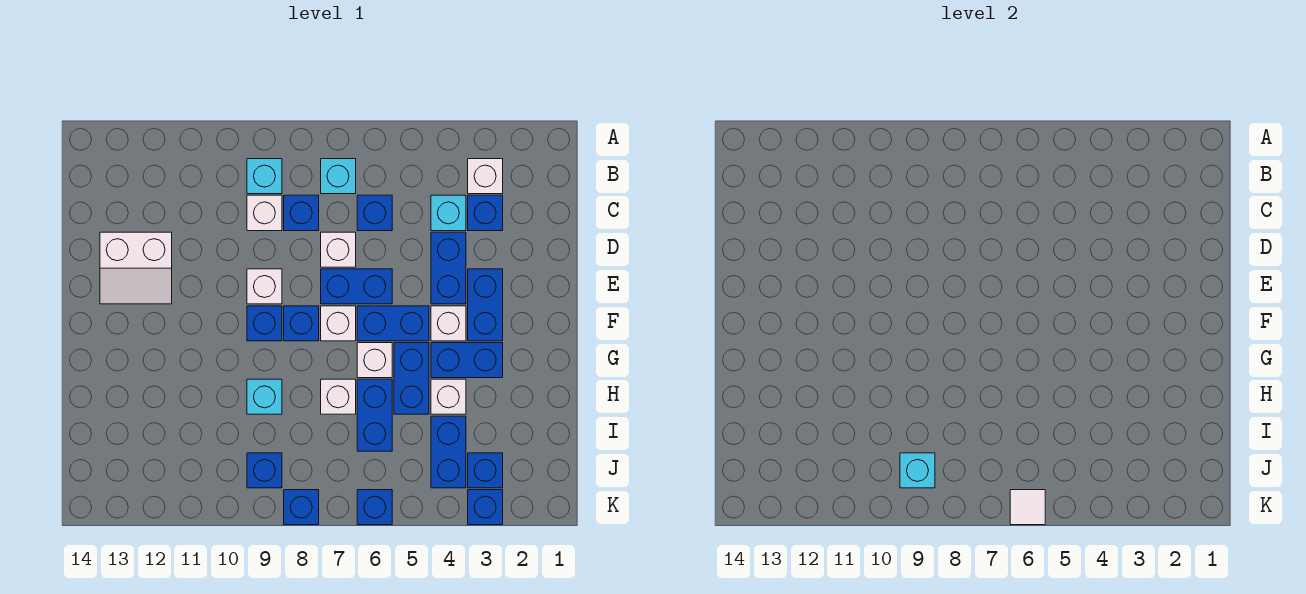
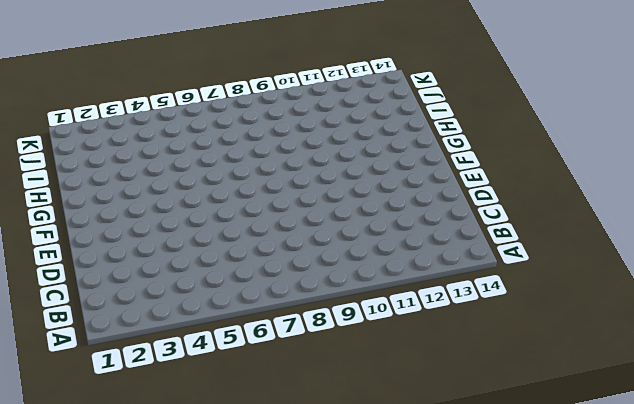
none -> white 1x1 brick [468,159,503,194]
none -> cyan 1x1 brick [321,159,356,194]
none -> cyan 1x1 brick [247,159,282,194]
none -> blue 1x1 brick [468,195,503,231]

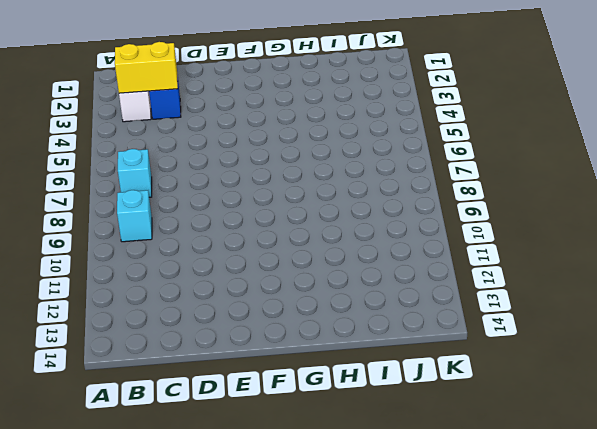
yellow 1x2 brick [115,42,178,93] -> none
none -> cyan 1x1 brick [431,195,466,231]
none -> blue 1x1 brick [357,195,392,231]
none -> blue 1x1 brick [284,195,319,231]
none -> white 1x1 brick [247,195,282,231]

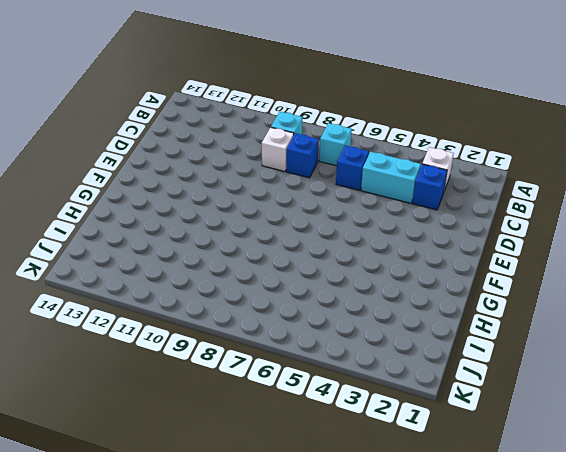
cyan 1x2 brick [361,152,421,203] -> cyan 1x1 brick [431,195,466,231]
none -> blue 1x2 brick [431,232,466,304]
none -> white 1x1 brick [321,232,356,267]
none -> white 2x2 slope [100,232,172,304]
none -> blue 1x2 brick [468,269,503,341]

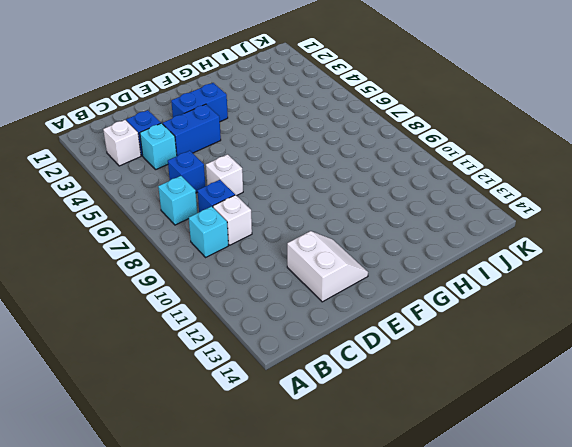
none -> blue 1x2 brick [321,269,392,304]
none -> white 1x1 brick [247,269,282,304]
none -> white 1x1 brick [431,306,466,341]
none -> blue 1x2 brick [357,306,429,341]

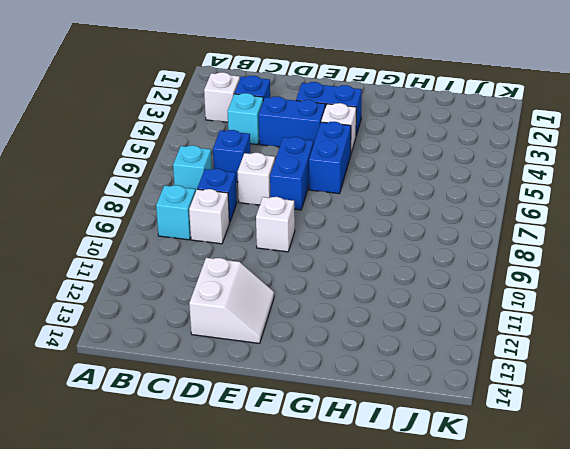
none -> white 1x1 brick [321,306,356,341]
none -> blue 1x1 brick [284,306,319,341]
none -> blue 1x1 brick [247,306,282,341]
none -> blue 1x2 brick [431,343,503,378]

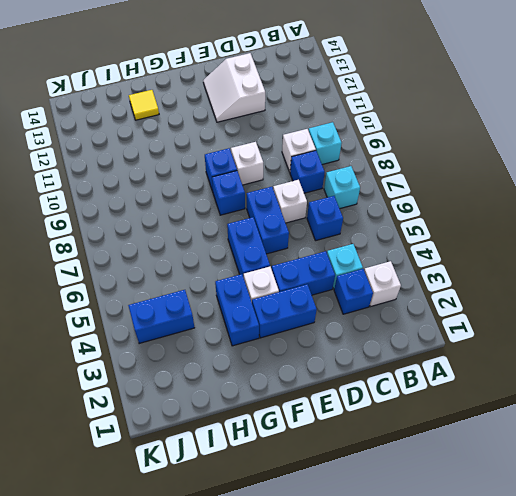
yellow 1x1 tile [129,90,159,120] -> none
none -> white 1x1 brick [321,306,356,341]
none -> blue 1x2 brick [394,343,429,414]
none -> white 1x1 brick [357,343,392,378]
none -> white 1x1 brick [431,379,466,414]

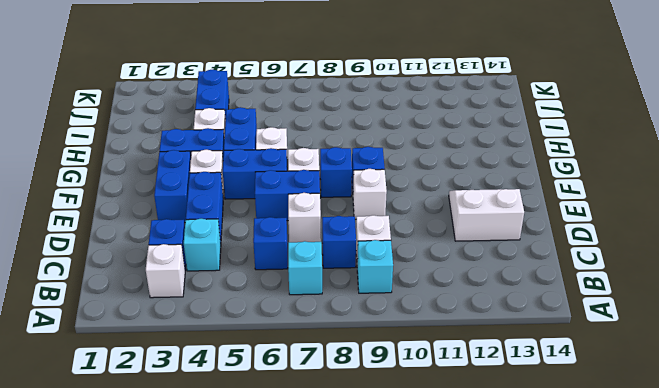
none -> blue 1x2 brick [357,379,392,451]
none -> white 1x1 brick [321,379,356,414]
none -> cyan 1x1 brick [247,379,282,414]
none -> blue 1x1 brick [468,453,503,488]

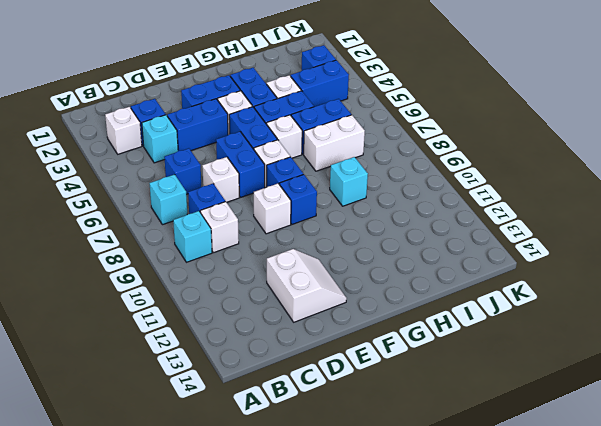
white 1x2 brick [304,115,365,171] -> white 1x1 brick [321,379,356,414]
none -> blue 1x1 brick [247,453,282,488]
none -> blue 1x1 brick [468,490,503,525]
none -> blue 1x1 brick [357,490,392,525]
none -> blue 1x1 brick [284,490,319,525]

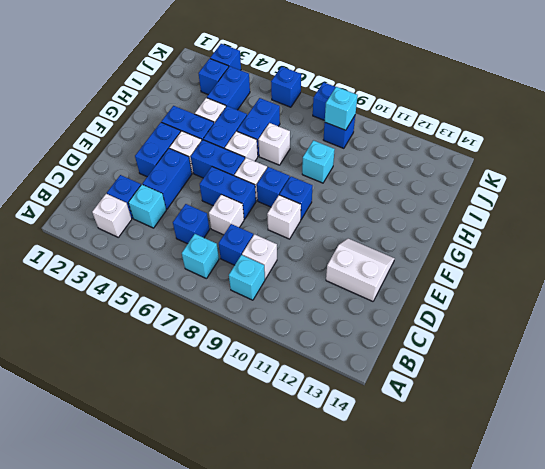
none -> white 1x1 tile [1010,490,1045,525]

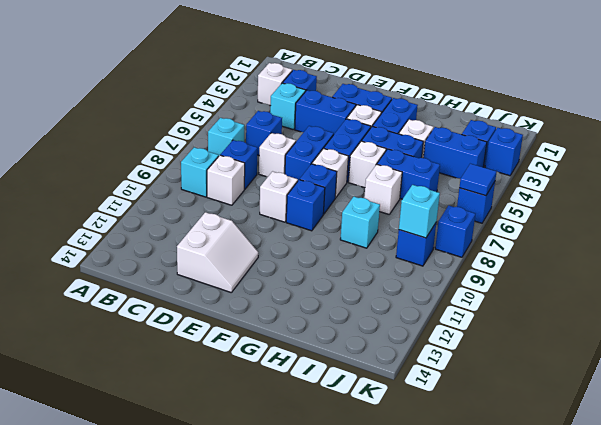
blue 1x1 tile [459,164,497,196] -> white 1x1 tile [1010,490,1045,525]

